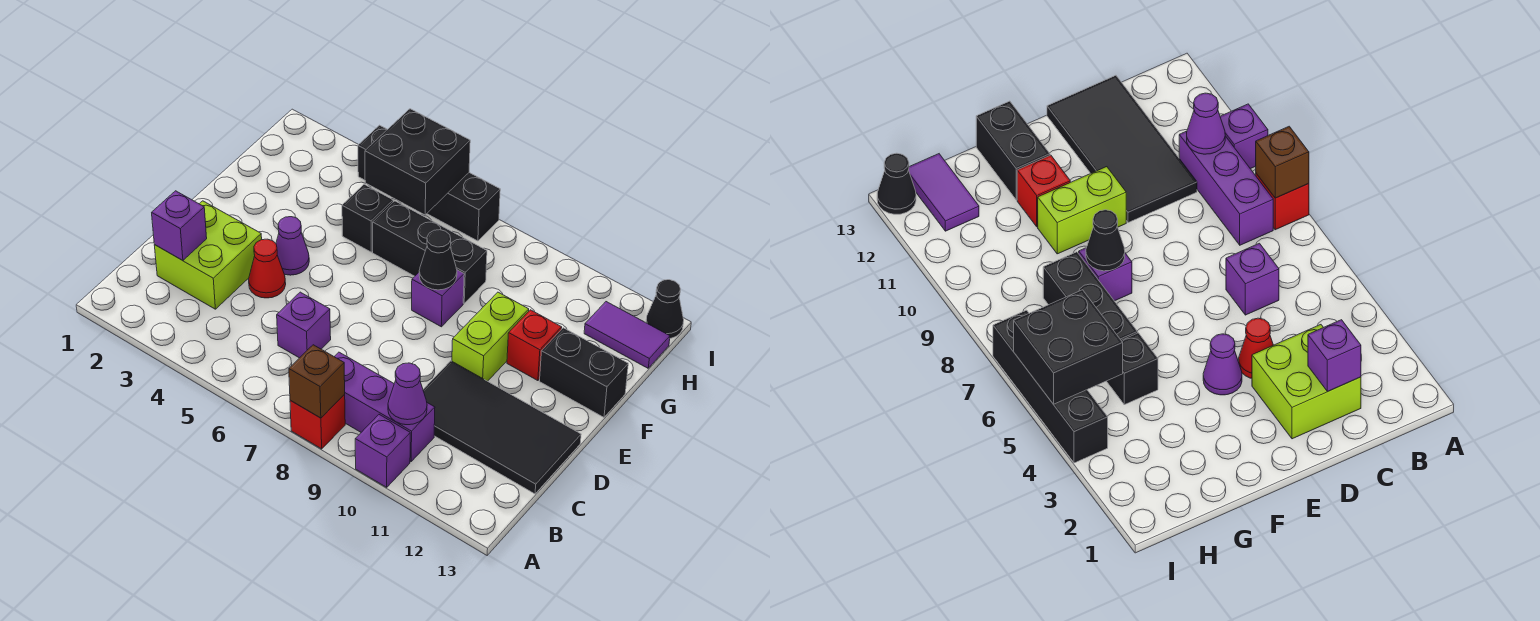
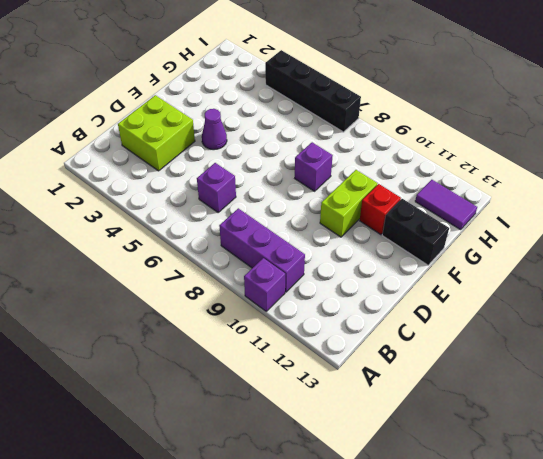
none -> red 1x1 brick [290,395,345,449]
none -> black 2x4 tile [423,361,581,494]
none -> red 1x1 cone [249,239,286,298]

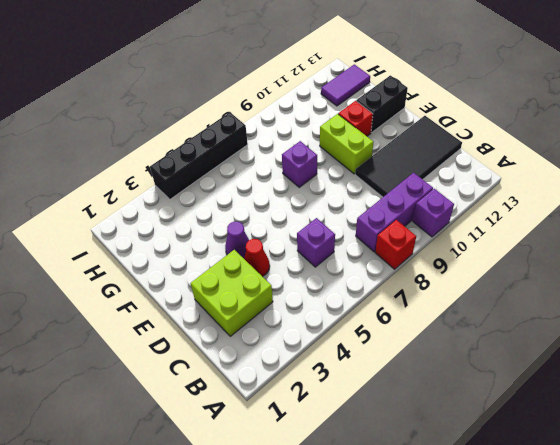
none -> black 1x1 brick [342,184,393,252]
none -> black 1x3 brick [373,201,487,303]
none -> black 1x1 cone [646,280,684,338]

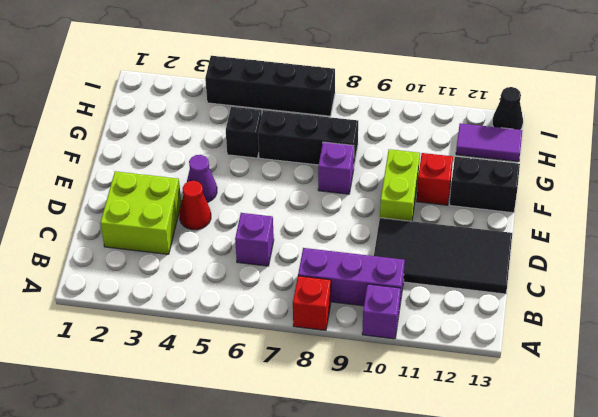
none -> brown 1x1 brick [289,345,345,418]
none -> purple 1x1 cone [388,363,427,425]
none -> purple 1x1 brick [152,191,207,261]

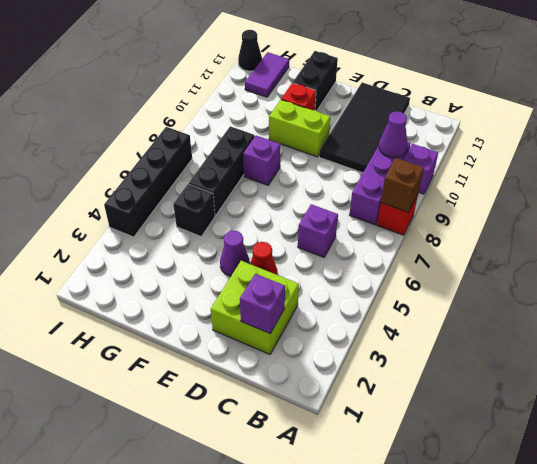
none -> black 1x1 cone [419,230,457,290]
none -> black 2x2 brick [365,109,470,215]

